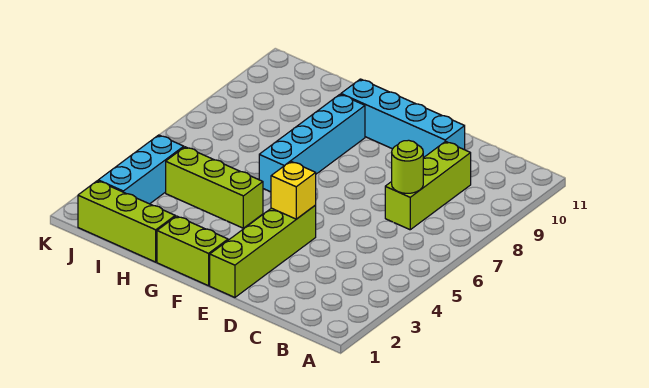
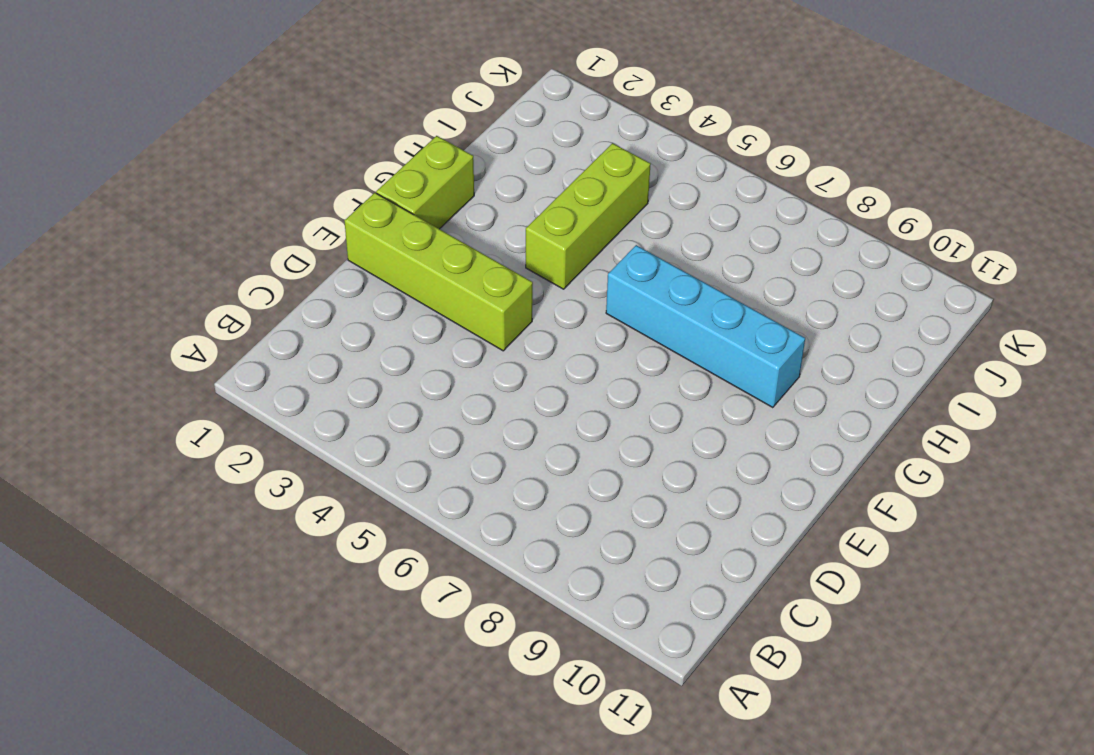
none -> lime 1x3 brick [385,141,471,230]
none -> cyan 1x4 brick [341,79,465,158]

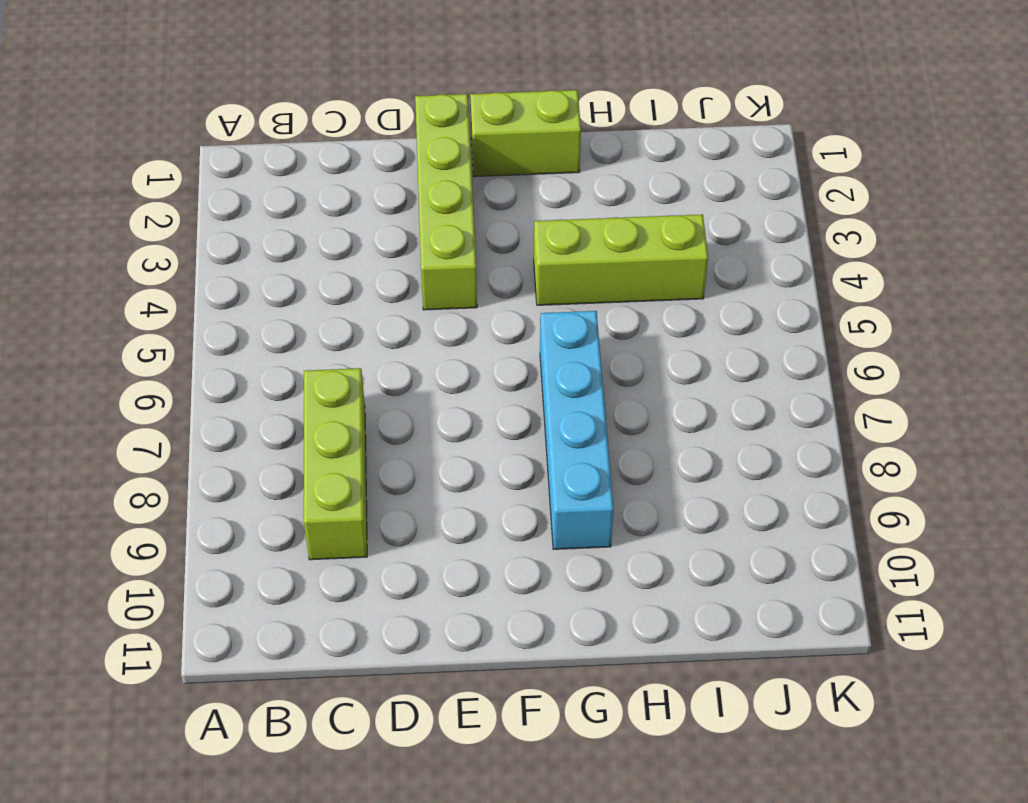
none -> cyan 1x4 brick [341,79,465,158]
none -> lime 1x3 brick [78,181,175,262]

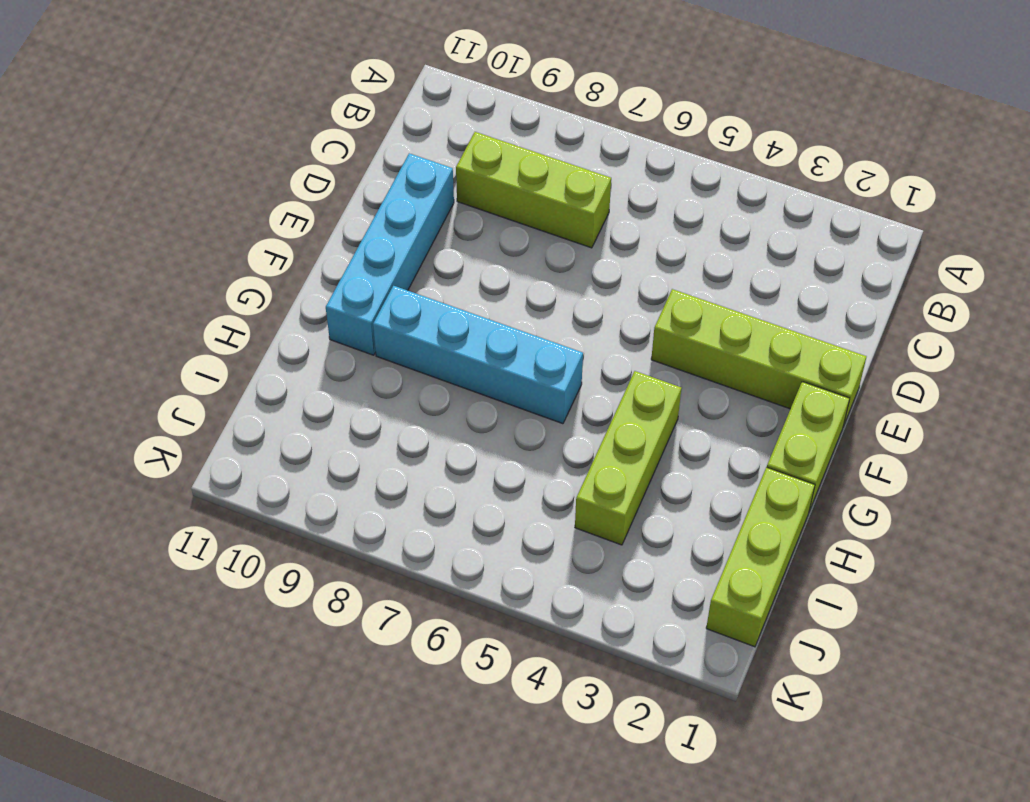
none -> cyan 1x3 brick [98,135,184,204]
none -> lime 1x1 round brick [392,140,423,193]

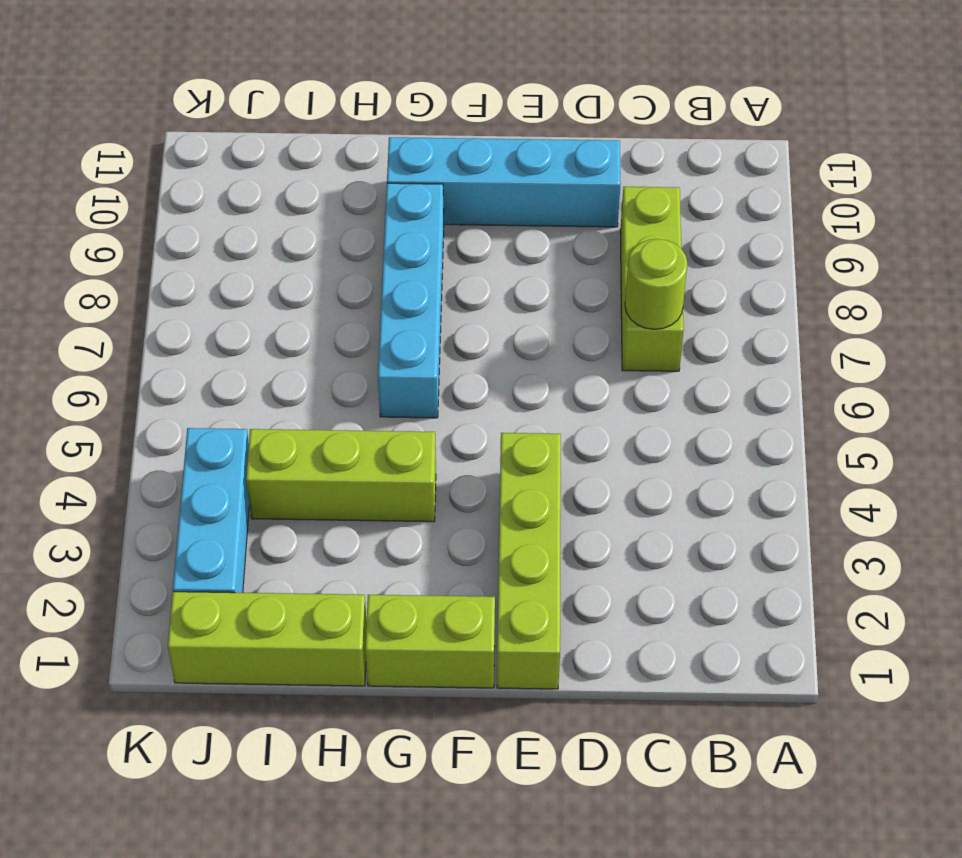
none -> yellow 1x1 brick [271,161,316,219]

